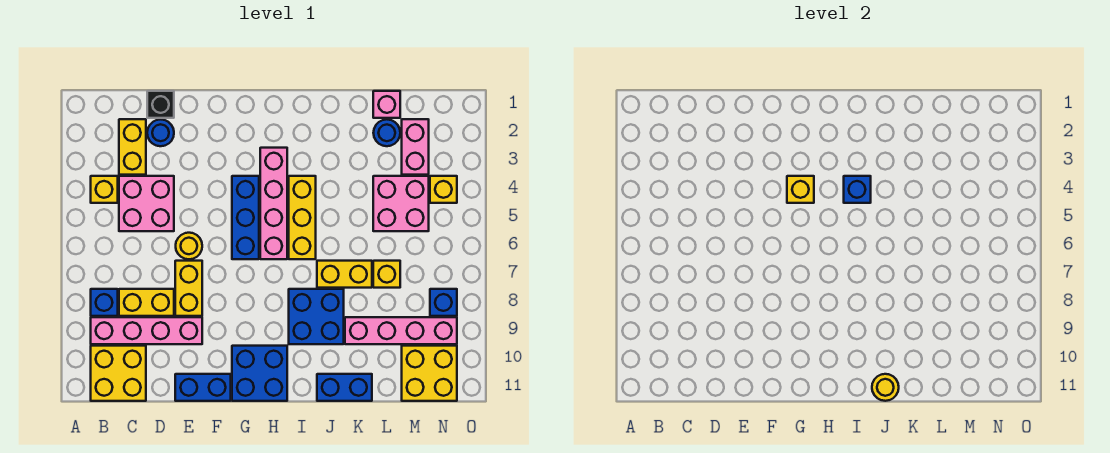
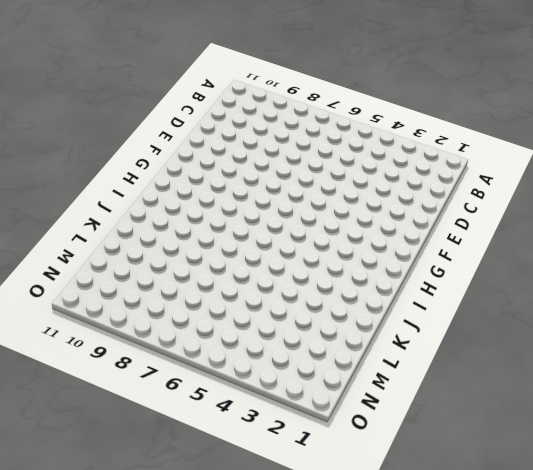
none -> yellow 1x1 brick [91,176,118,203]
none -> blue 1x1 brick [91,289,118,316]
none -> pink 1x4 brick [91,317,202,344]
none -> yellow 2x2 brick [91,346,146,401]

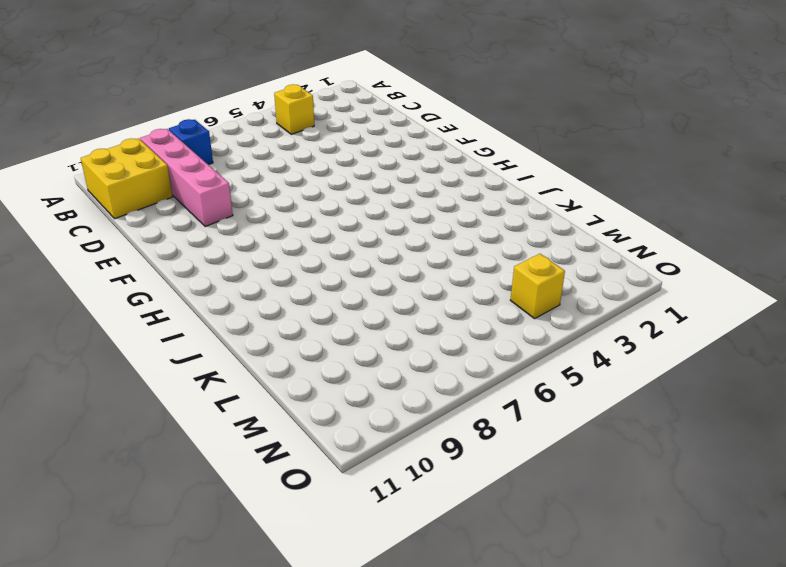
none -> yellow 1x2 brick [119,119,146,175]
none -> pink 2x2 brick [119,176,174,231]
none -> yellow 1x2 brick [119,289,174,316]
none -> black 1x1 brick [147,91,174,118]

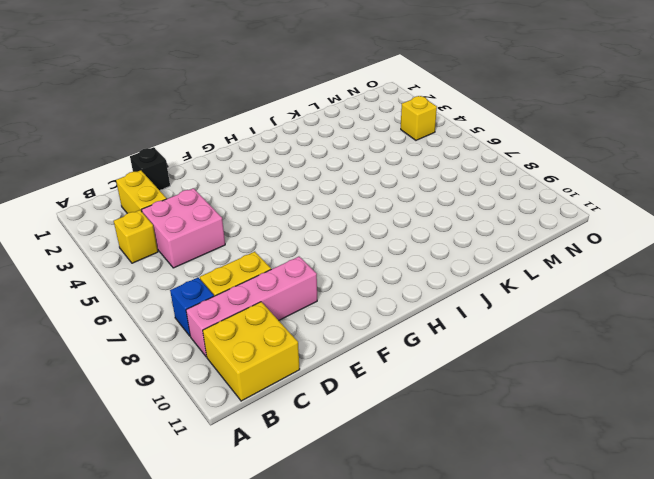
none -> blue 1x1 round brick [147,119,174,146]
none -> yellow 1x1 round brick [176,233,202,259]
none -> yellow 1x2 brick [175,261,202,316]
none -> blue 1x2 brick [175,374,231,401]

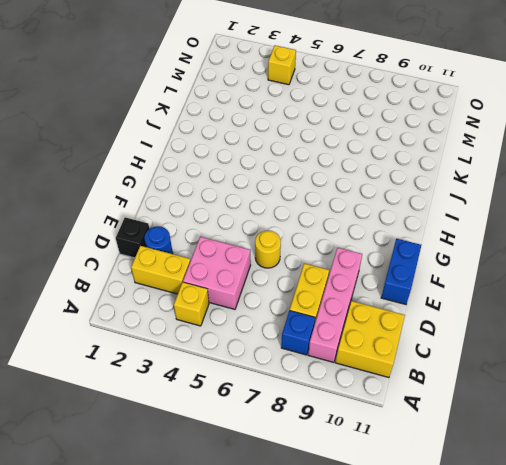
none -> yellow 1x2 brick [175,261,202,316]
none -> blue 1x3 brick [232,176,259,259]
none -> blue 2x2 brick [232,346,287,401]
none -> pink 1x4 brick [260,148,287,259]

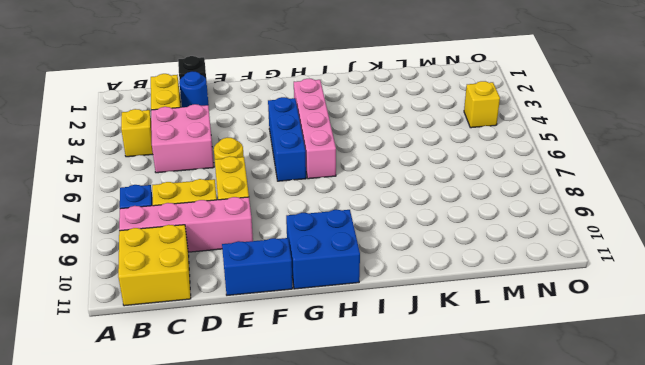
none -> yellow 1x3 brick [289,176,316,259]
none -> blue 2x2 brick [289,289,344,344]
none -> yellow 1x2 brick [317,261,372,288]
none -> blue 1x2 brick [317,374,372,401]

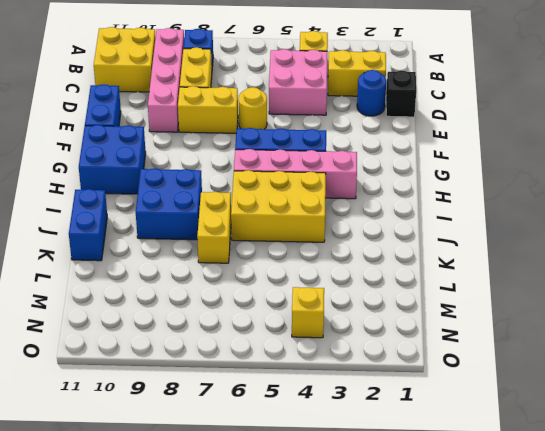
yellow 2x3 brick [231,170,326,242] -> yellow 1x3 brick [289,176,316,259]
none -> pink 1x4 brick [345,317,457,344]
none -> pink 1x1 brick [373,91,400,118]
none -> blue 1x1 round brick [373,119,400,146]
none -> pink 2x2 brick [373,176,429,231]

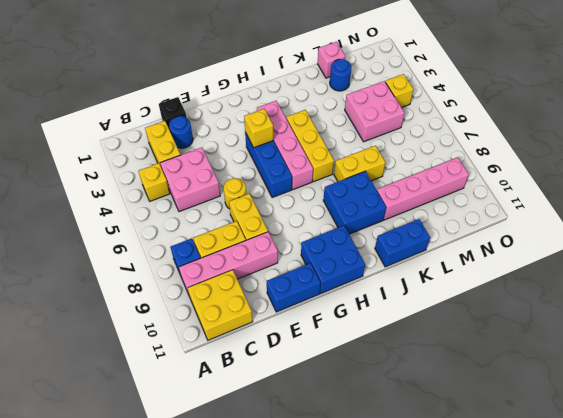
none -> yellow 1x1 brick [373,261,400,288]
none -> pink 1x2 brick [402,119,429,175]
none -> yellow 2x2 brick [402,346,457,401]
none -> blue 1x1 brick [430,289,457,316]

